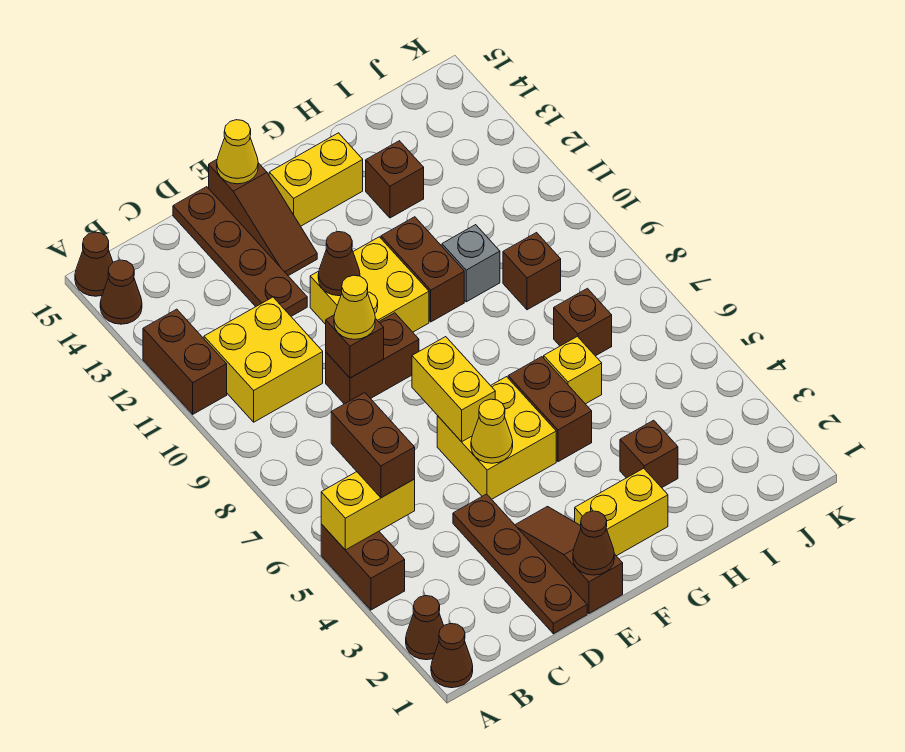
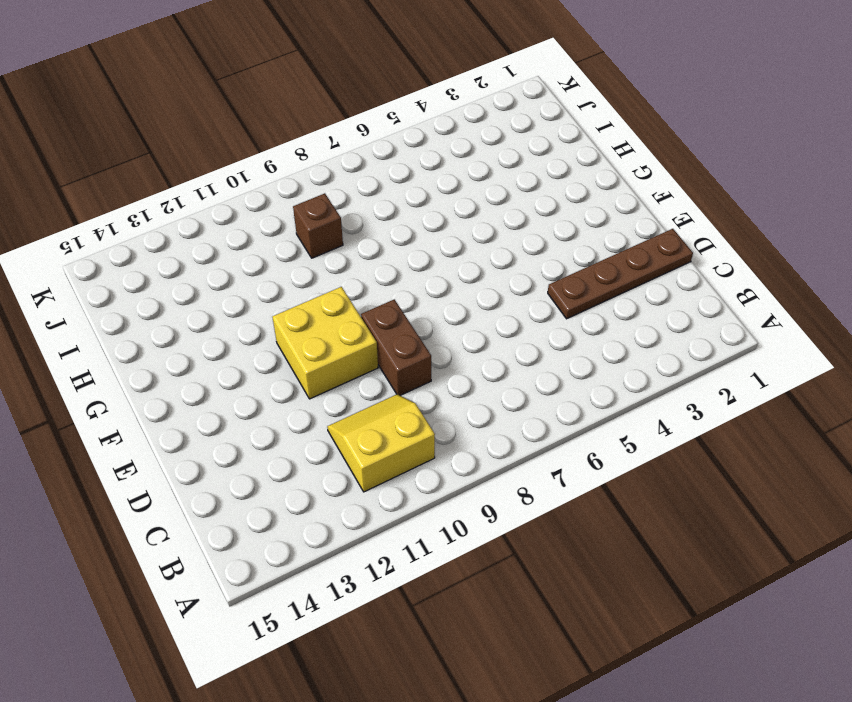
yellow 2x2 slope [327,394,435,492] -> yellow 2x2 brick [204,297,323,422]
none -> brown 1x1 cone [431,624,473,688]
none -> brown 1x1 cone [406,596,444,660]
none -> brown 1x2 brick [321,524,405,610]
none -> brown 1x2 brick [143,309,227,414]

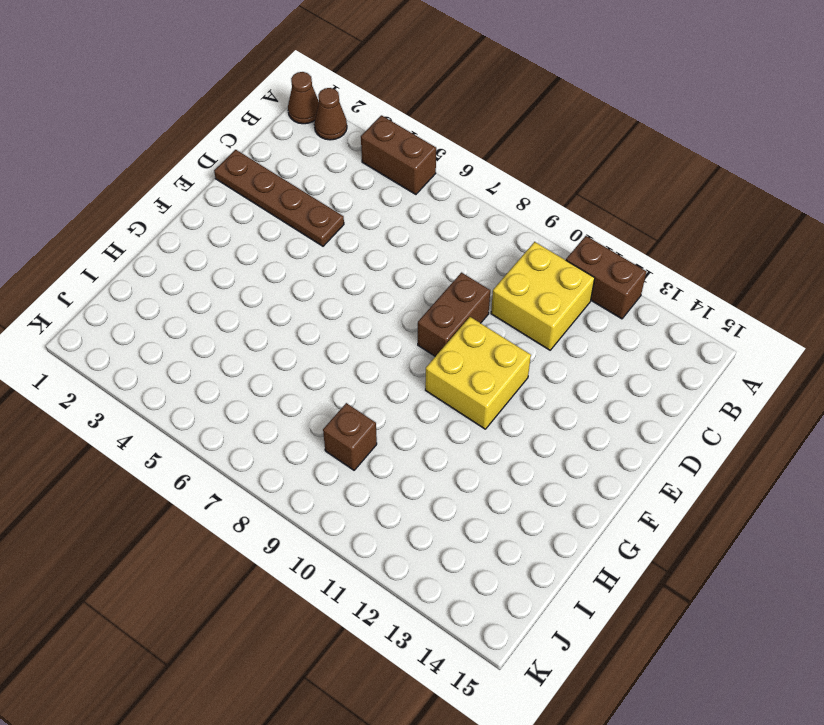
none -> brown 1x1 cone [100,260,142,324]
none -> brown 1x1 cone [75,232,113,296]
none -> brown 1x4 plate [173,187,307,316]
none -> brown 1x3 slope [515,507,623,613]

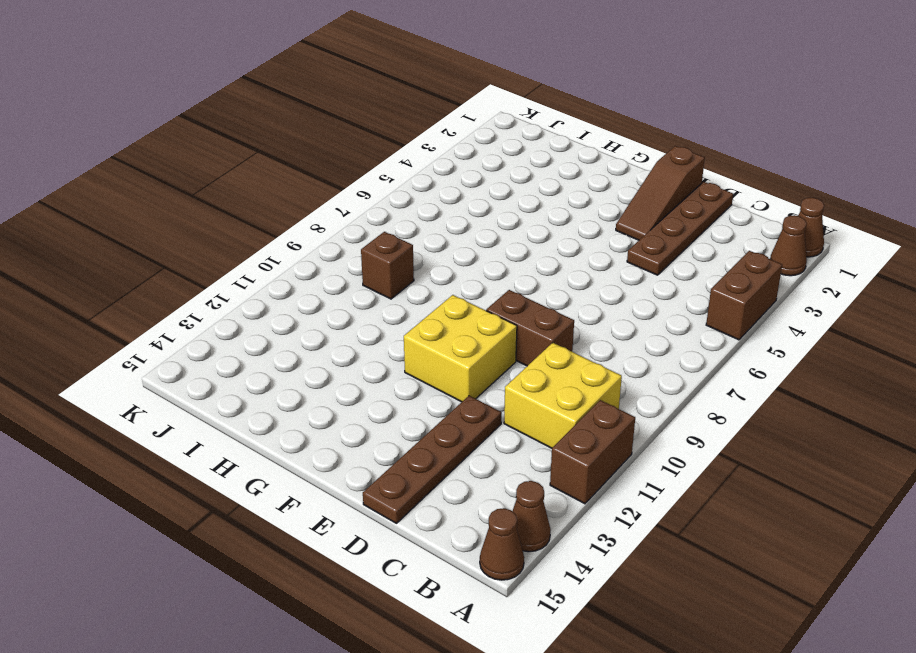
none -> yellow 2x2 brick [437,377,556,499]
none -> brown 1x3 slope [209,160,317,276]
none -> yellow 1x2 brick [575,468,668,556]
none -> yellow 1x2 brick [269,133,363,226]

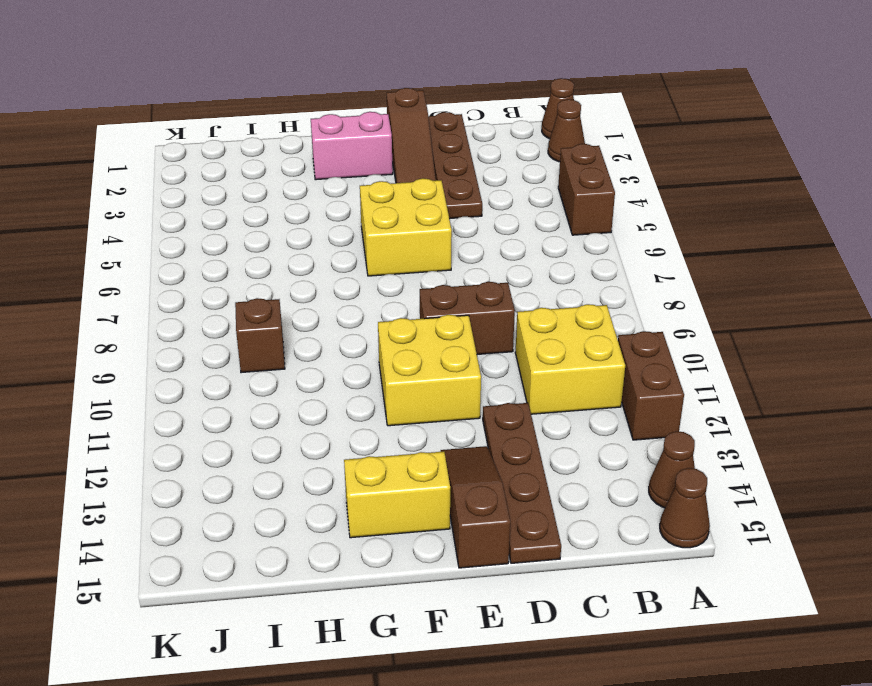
pink 1x2 brick [311,112,393,180] -> yellow 1x2 brick [575,468,668,556]
none -> brown 1x2 brick [508,357,592,462]
none -> brown 1x2 brick [381,217,464,322]
none -> brown 1x1 brick [620,420,678,488]
none -> yellow 1x1 brick [544,336,602,404]

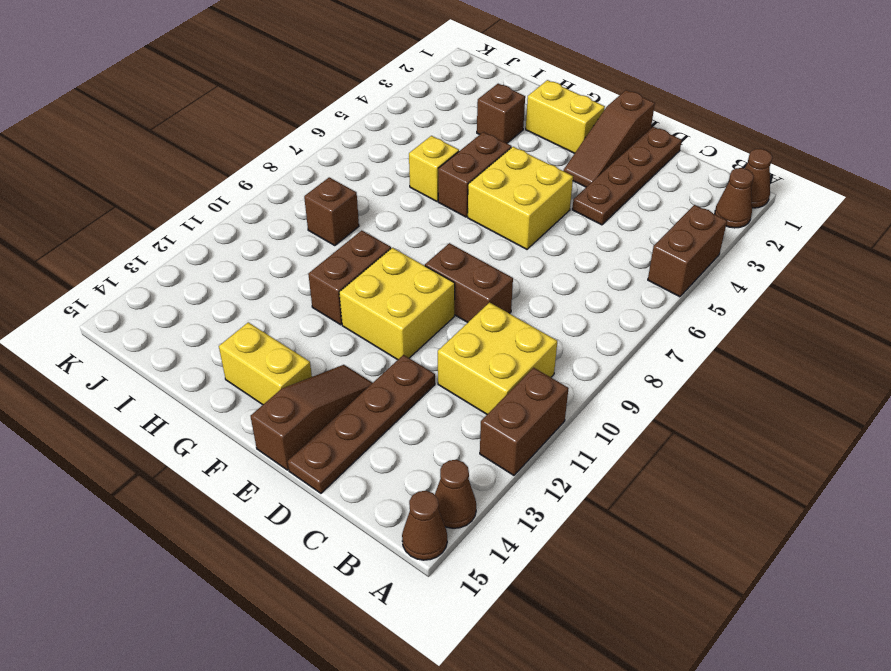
none -> grey 1x1 brick [442,225,500,302]
none -> brown 1x1 brick [366,141,424,218]
none -> brown 1x1 brick [554,288,612,356]
none -> yellow 1x2 brick [321,472,415,550]

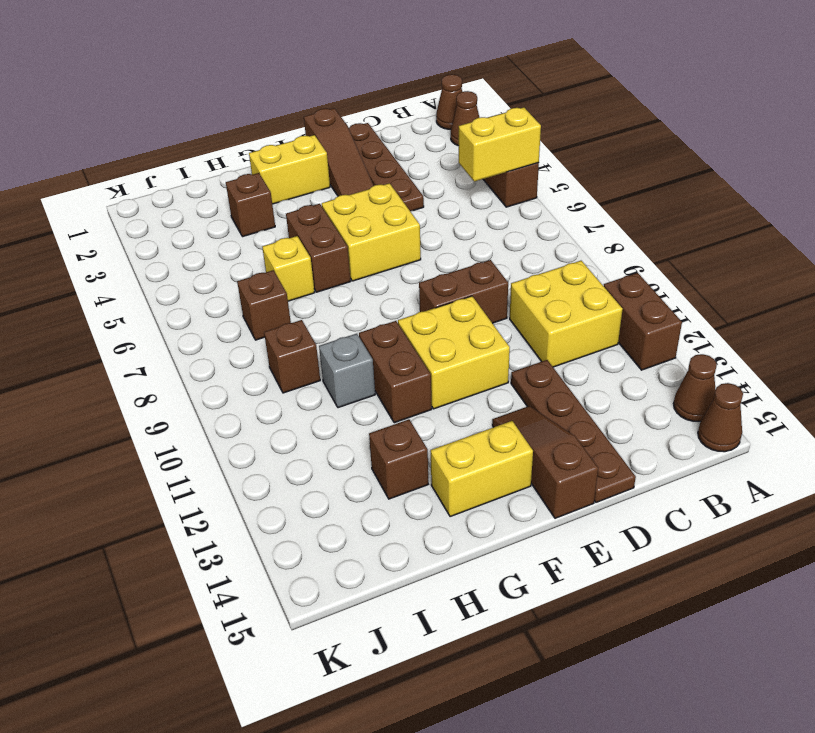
none -> brown 1x1 brick [326,315,384,378]
none -> brown 1x1 cone [573,511,614,575]
none -> yellow 1x1 cone [471,399,513,463]
none -> yellow 1x2 brick [412,337,495,442]

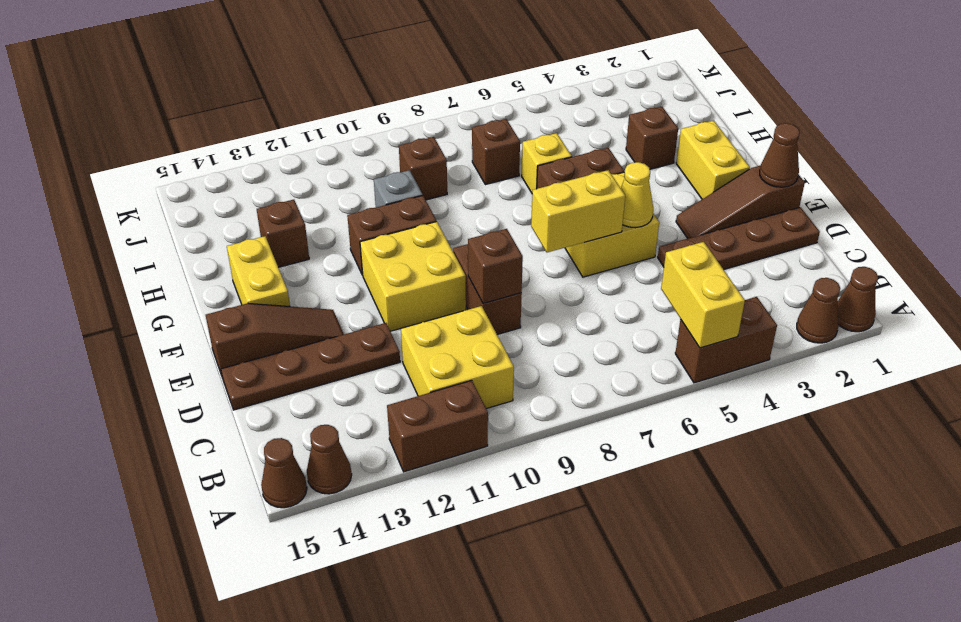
none -> brown 1x1 cone [318,232,360,296]
none -> yellow 1x1 cone [217,120,258,184]
none -> brown 1x2 brick [331,393,415,498]
none -> yellow 1x1 cone [334,275,375,339]

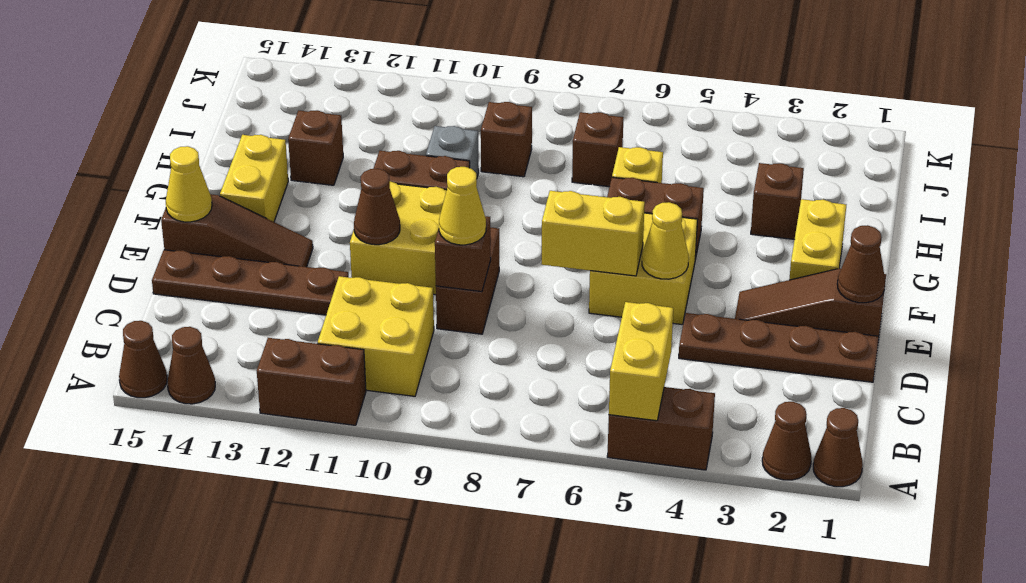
none -> brown 1x2 brick [331,393,415,498]

